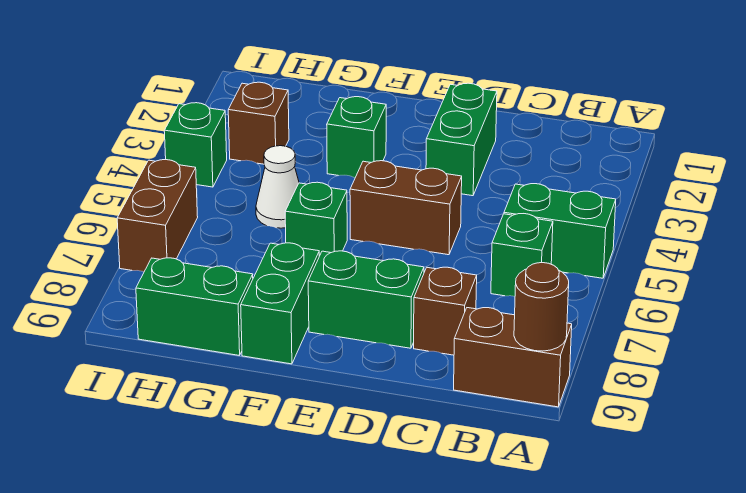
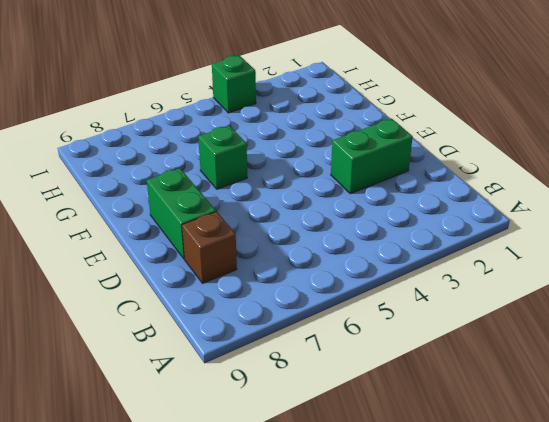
none -> green 1x2 brick [504,184,616,278]
none -> brown 1x2 brick [454,308,572,407]
none -> green 1x1 brick [491,214,553,296]

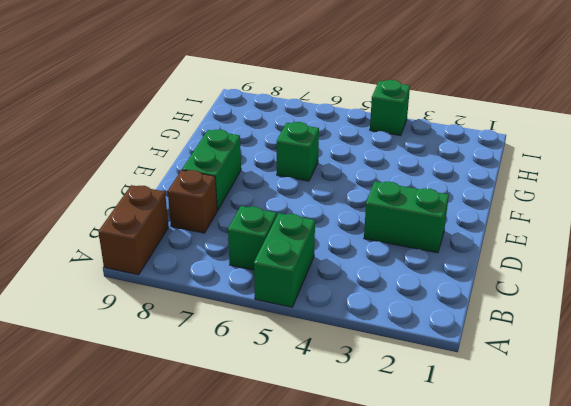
none -> brown 1x2 brick [350,161,462,255]
none -> green 1x1 brick [327,97,386,178]
none -> green 1x2 brick [241,243,319,364]

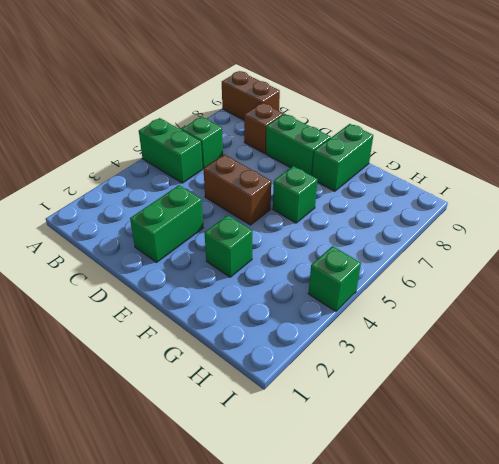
none -> white 1x1 cone [256,146,299,228]
none -> green 1x2 brick [136,258,253,356]
none -> brown 1x1 brick [228,82,289,164]

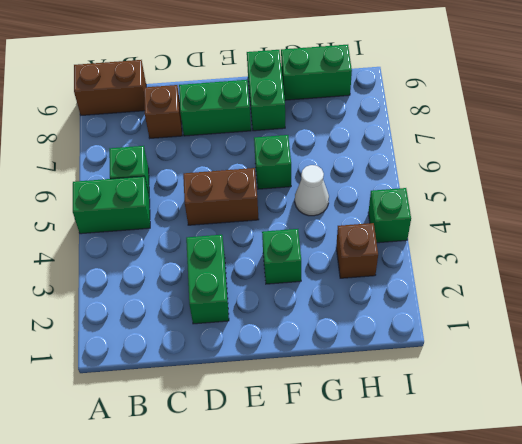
none -> brown 1x2 brick [117,160,198,272]
none -> brown 1x1 round brick [514,263,569,351]

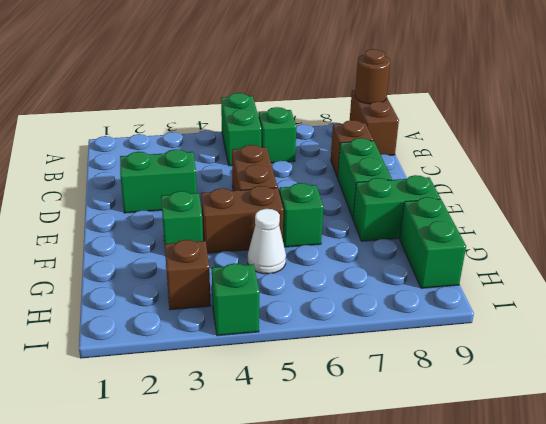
brown 1x2 brick [201,186,283,253] -> brown 1x2 brick moved to [117,160,198,272]

